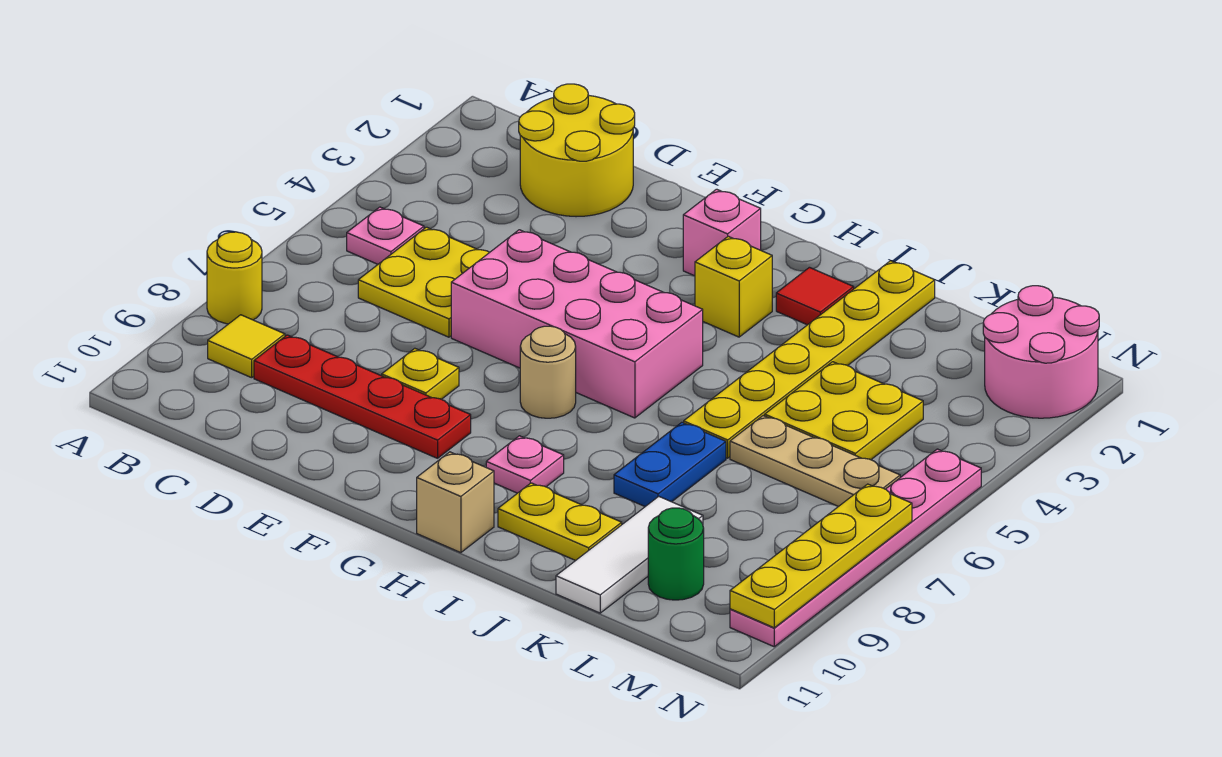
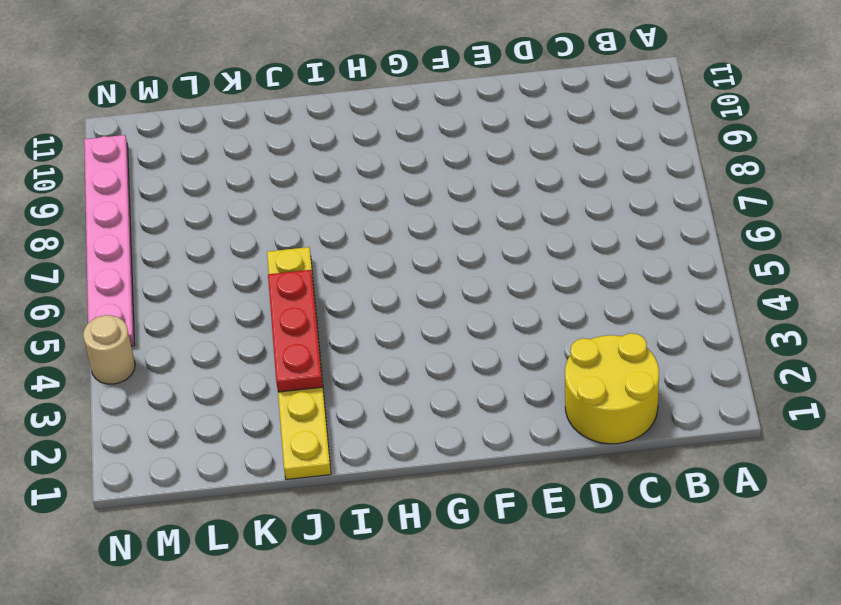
red 1x3 plate [268,270,323,392] -> none
tan 1x1 round brick [83,315,135,384] -> tan 1x1 round brick moved to [520,326,576,418]
none -> yellow 1x1 round brick [207,232,262,324]
none -> pink 1x1 plate [347,207,424,264]
none -> yellow 1x1 tile [208,315,285,378]

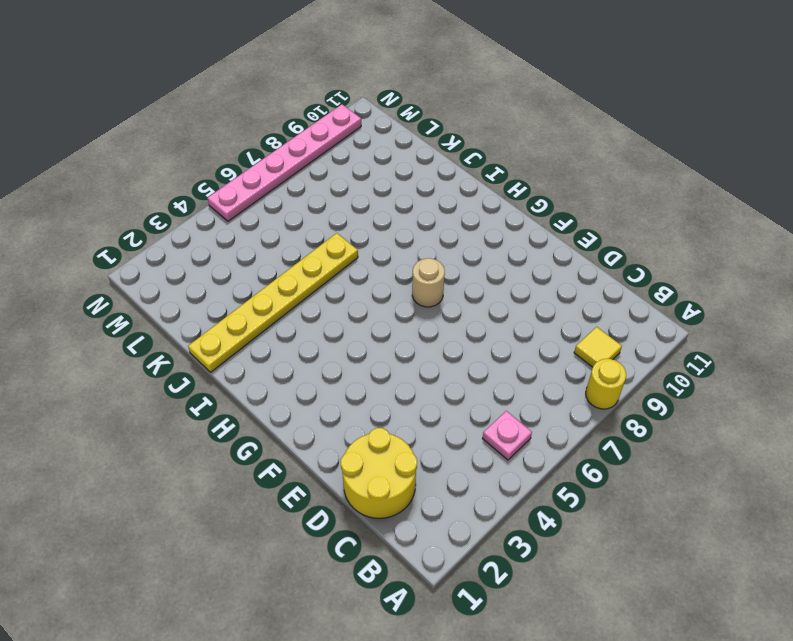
none -> yellow 2x2 plate [358,227,490,337]
none -> red 1x4 plate [254,335,471,458]
none -> pink 2x4 brick [451,230,703,418]

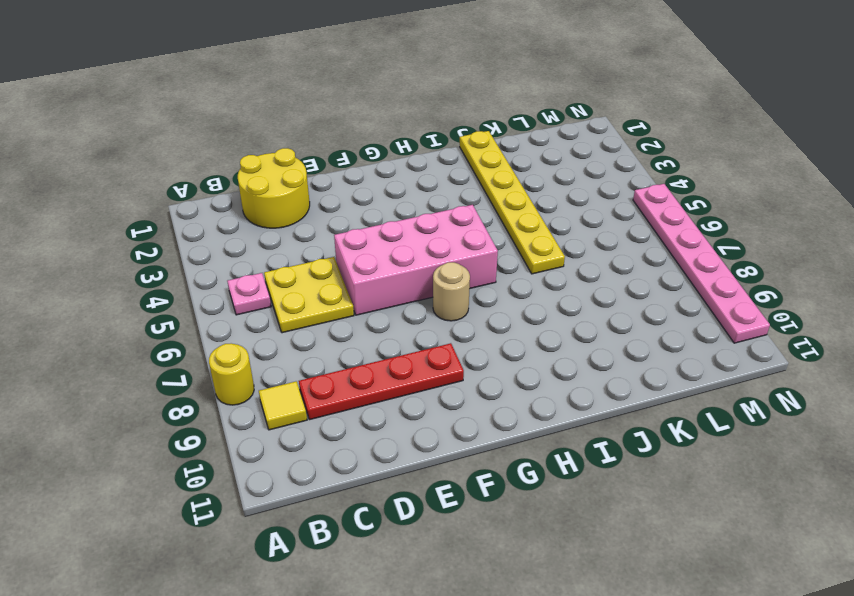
none -> yellow 1x1 plate [382,348,459,399]
none -> pink 1x1 brick [683,189,761,276]
none -> yellow 1x1 brick [695,236,772,337]

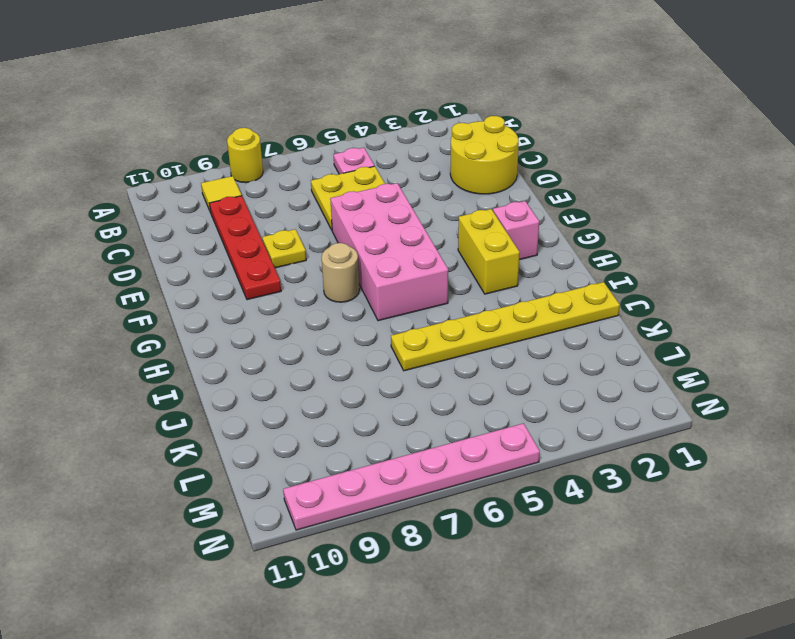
yellow 1x2 brick [458,209,520,294] -> yellow 1x1 brick [695,236,772,337]
none -> pink 1x1 plate [486,436,564,493]
none -> tan 1x1 brick [417,452,494,553]
none -> red 1x1 tile [776,267,854,325]

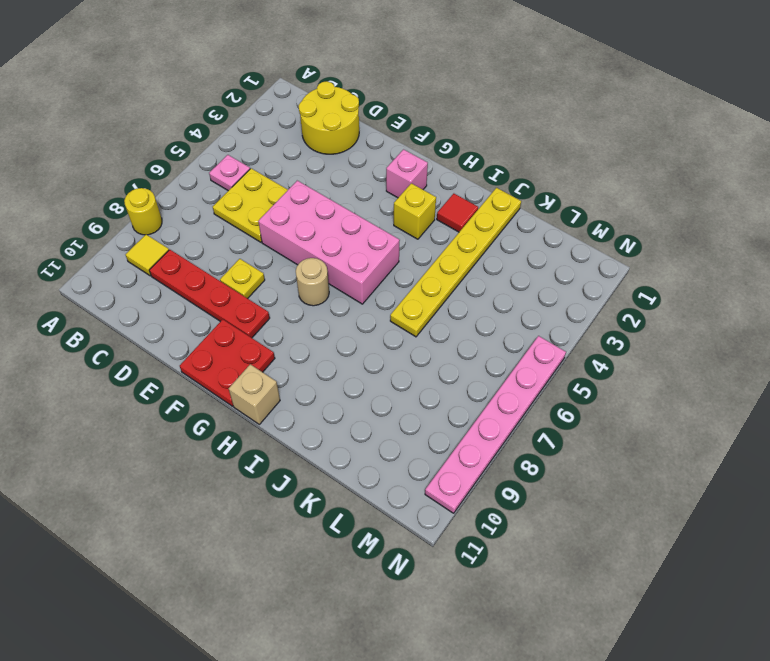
red 2x2 plate [180,319,275,406] -> none
none -> pink 1x1 plate [486,436,564,493]
none -> yellow 1x2 plate [498,483,622,561]
none -> blue 1x2 plate [614,422,726,506]

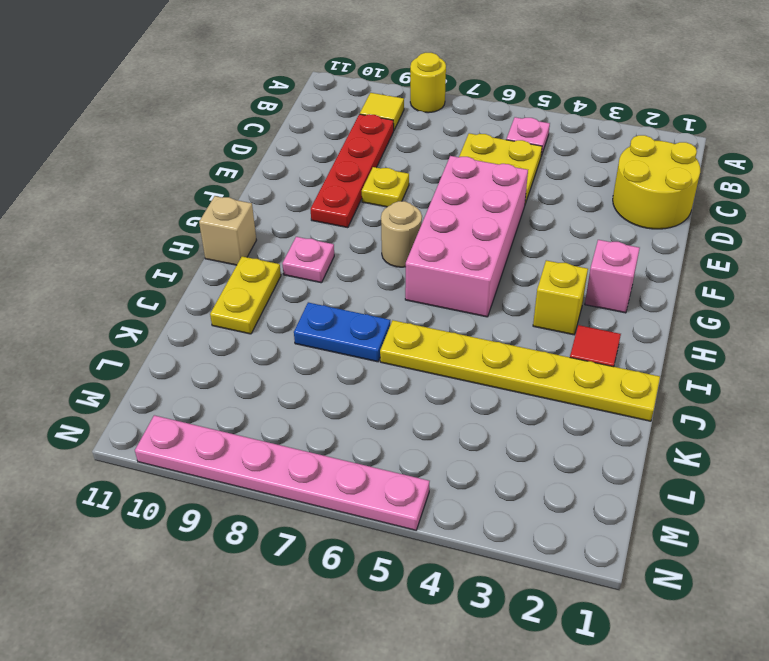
none -> yellow 2x2 plate [765,362,923,460]
none -> tan 1x3 plate [730,416,900,507]
none -> white 1x3 tile [556,496,703,613]

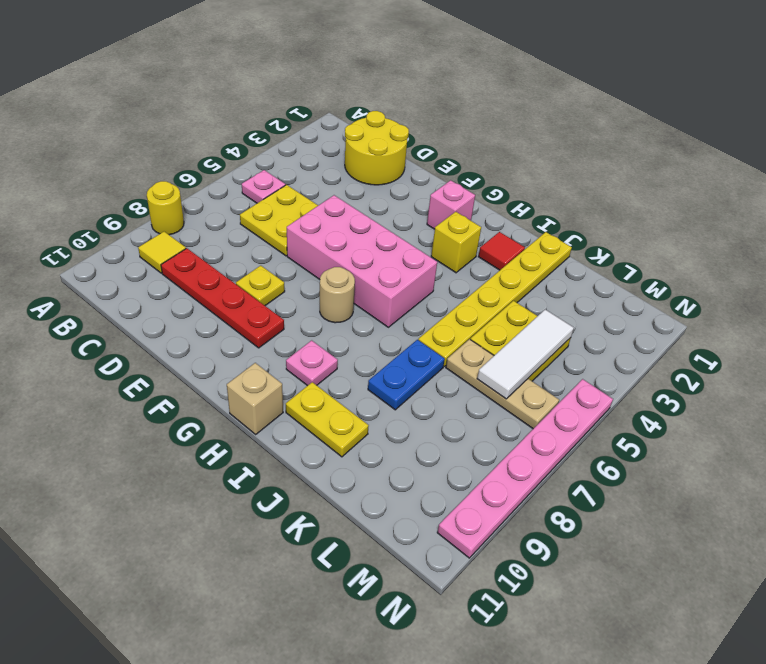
white 1x3 tile [477,309,574,399] -> white 1x3 tile moved to [556,496,703,613]
none -> green 1x1 round brick [648,508,704,600]
none -> pink 2x2 round brick [983,286,1099,418]
none -> yellow 1x4 plate [730,484,912,628]

